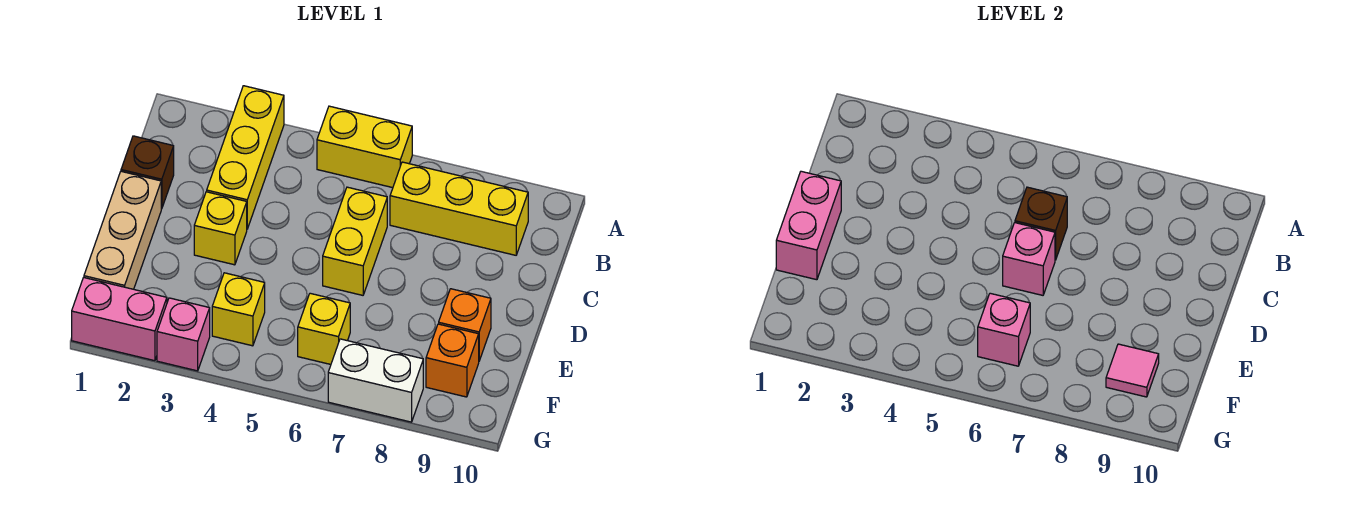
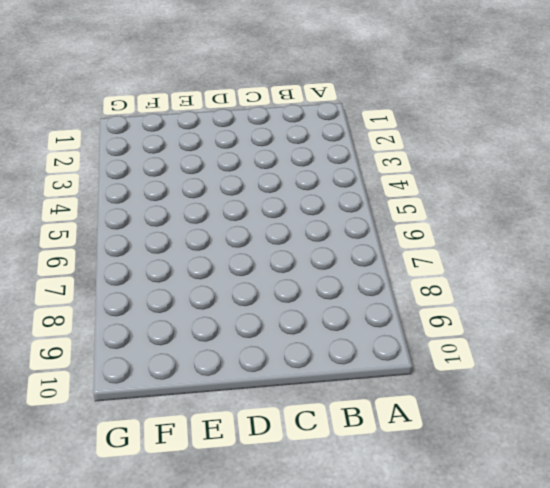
none -> yellow 1x3 brick [207,86,284,229]
none -> yellow 1x2 brick [317,106,412,188]
none -> yellow 1x3 brick [390,162,528,255]

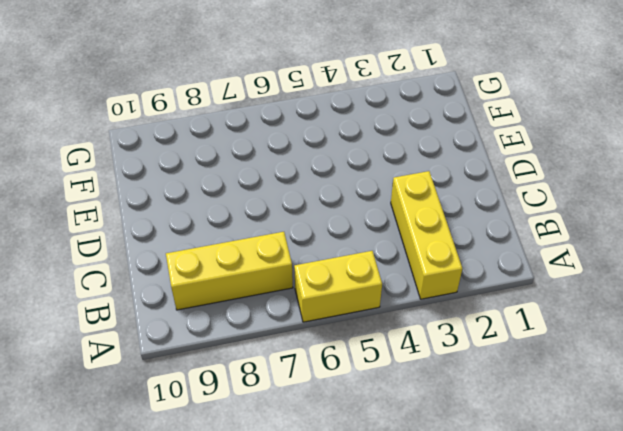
none -> brown 1x1 brick [121,136,174,209]
none -> yellow 1x2 brick [323,187,387,295]
none -> tan 1x3 brick [84,171,161,289]

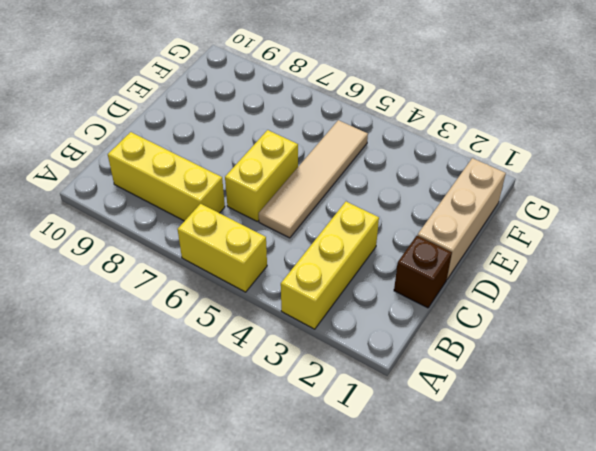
tan 1x4 tile [259,120,368,238] -> none
none -> yellow 1x1 brick [194,192,247,265]
none -> orange 1x1 brick [439,289,491,361]
none -> yellow 1x1 brick [212,273,265,346]

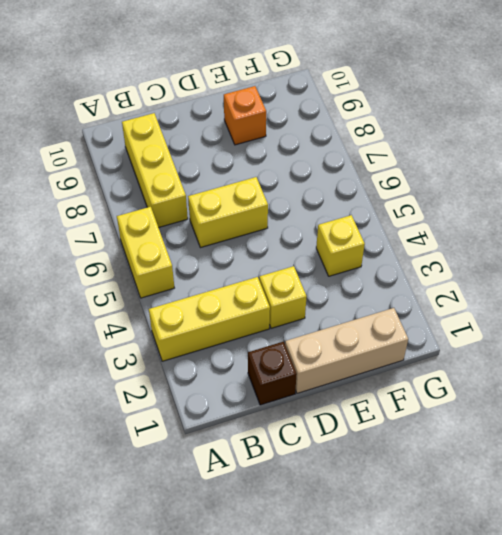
none -> yellow 1x1 brick [298,293,350,364]
none -> orange 1x1 brick [426,324,479,397]
none -> pink 1x2 brick [72,278,167,361]

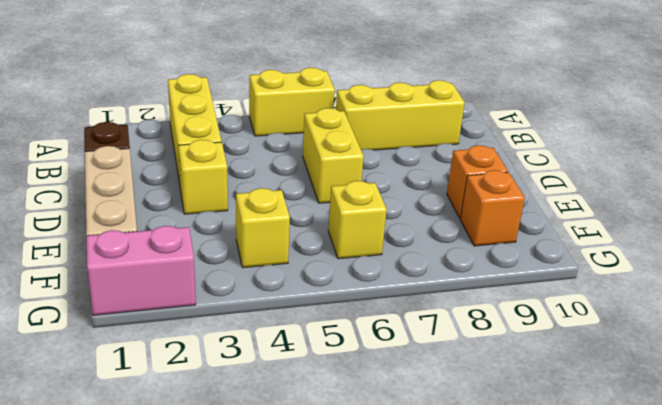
none -> pink 1x1 brick [157,298,210,371]
none -> white 1x2 brick [328,339,423,422]
none -> brown 1x1 brick [1015,187,1067,260]

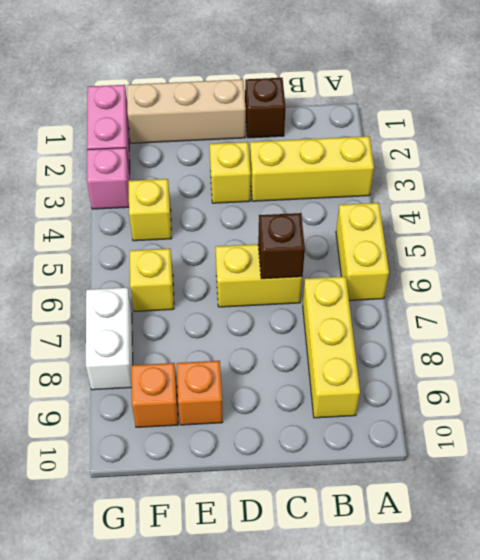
none -> pink 1x2 brick [776,171,841,280]
none -> pink 1x1 brick [1003,223,1055,295]
none -> pink 1x1 brick [978,293,1030,366]

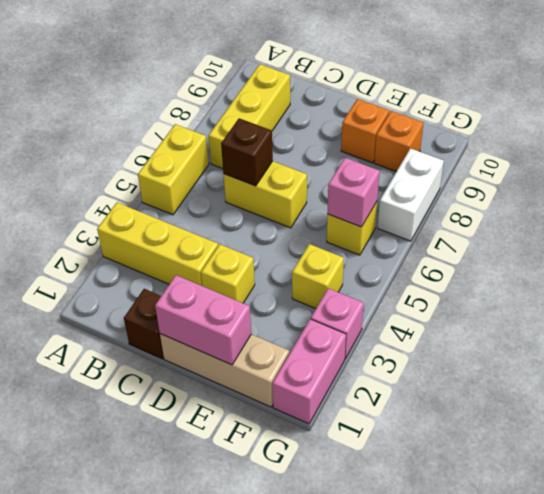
none -> pink 1x1 brick [1003,223,1055,295]
none -> pink 1x1 tile [1106,344,1159,397]

